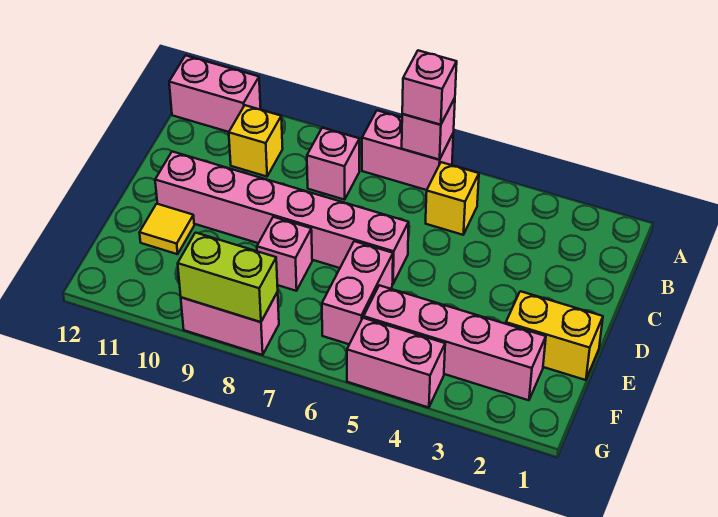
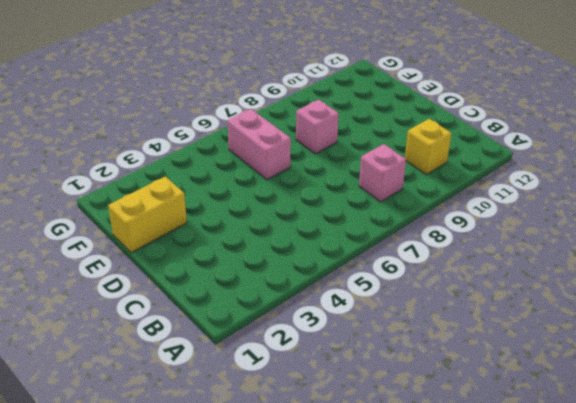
none -> pink 1x2 brick [362,110,453,190]
none -> pink 1x2 brick [169,55,261,132]
none -> yellow 1x1 brick [426,162,479,235]

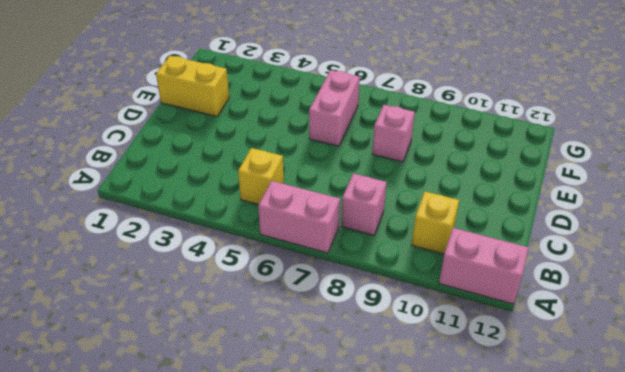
none -> pink 1x6 brick [155,152,409,284]
none -> yellow 1x1 tile [140,204,194,254]
none -> pink 1x4 brick [364,285,546,400]

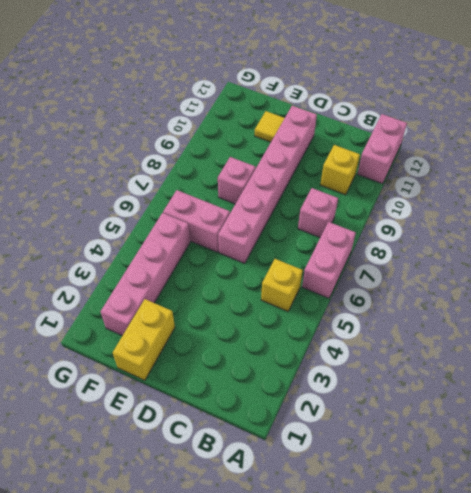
none -> pink 1x2 brick [347,318,445,408]
none -> pink 1x2 brick [181,292,279,355]
none -> pink 1x1 brick [402,98,455,160]

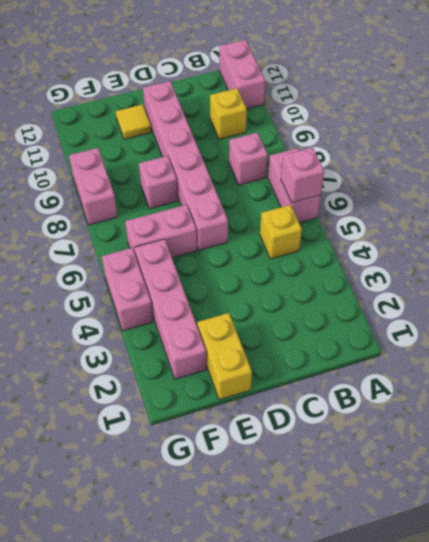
none -> lime 1x2 brick [178,233,278,322]
none -> pink 1x1 brick [402,50,457,125]

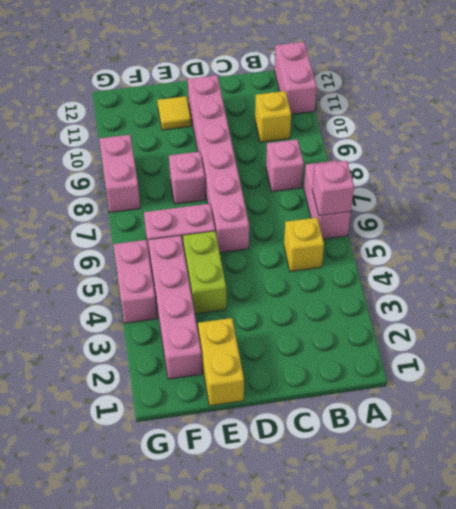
lime 1x2 brick [183,231,226,314] -> lime 1x2 brick moved to [178,233,278,322]
none -> pink 1x1 brick [402,50,457,125]

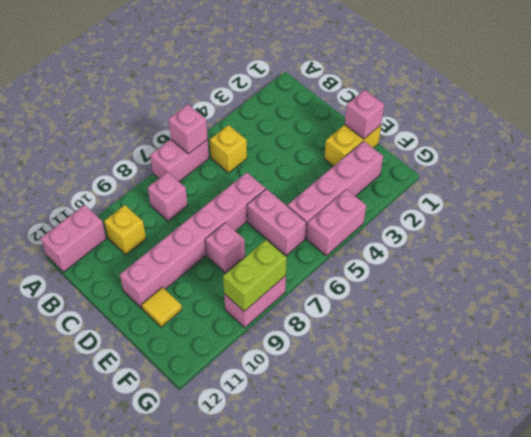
pink 1x1 brick [345,90,384,139] -> pink 1x1 brick moved to [402,50,457,125]

